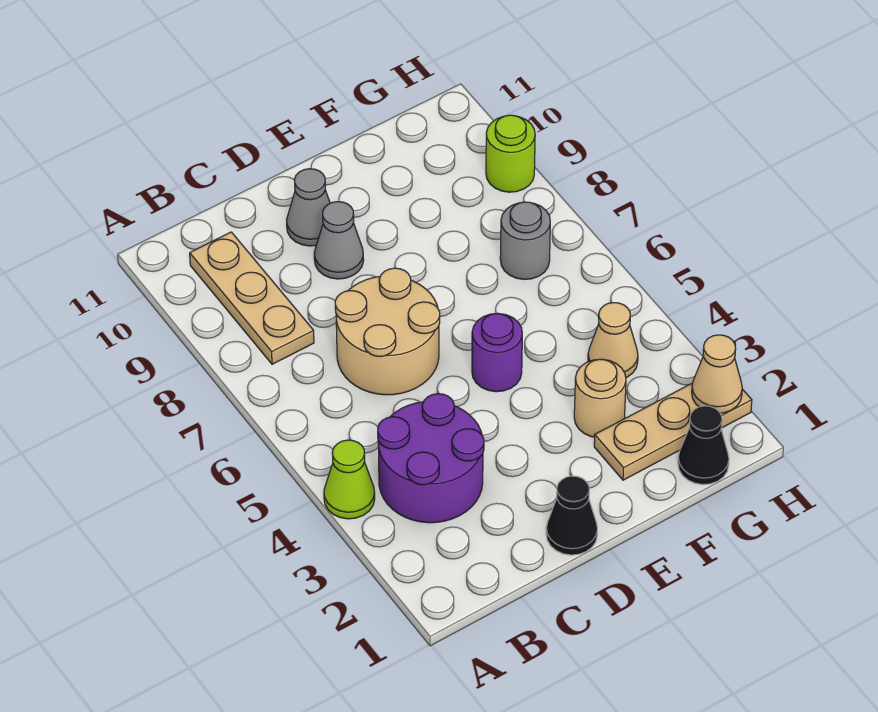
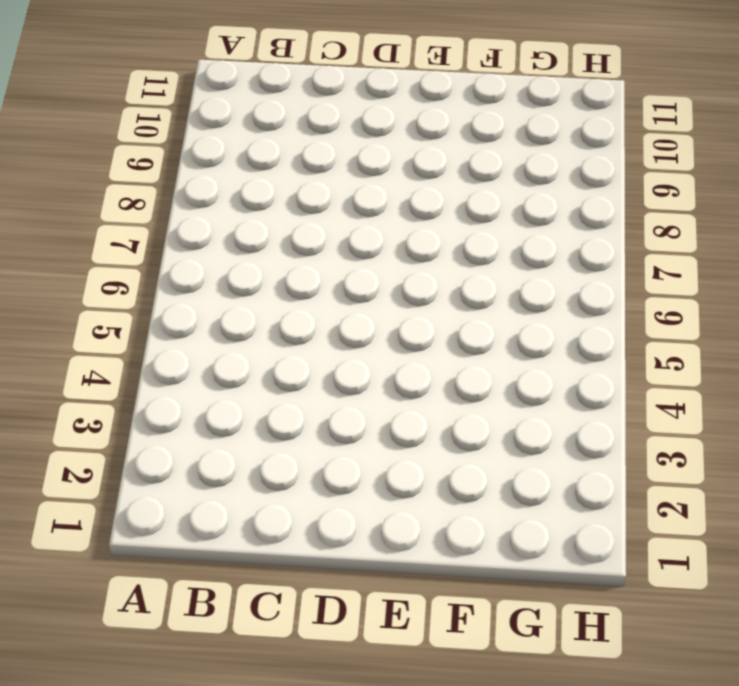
none -> lime 1x1 cone [324,440,375,519]
none -> purple 2x2 round brick [378,394,484,523]
none -> tan 1x3 plate [190,232,314,364]

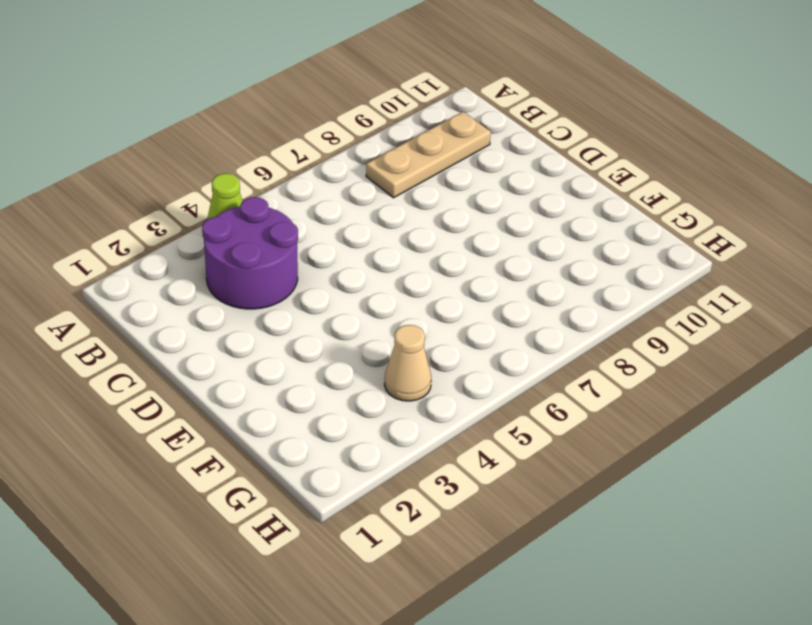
none -> tan 2x2 round brick [335,268,440,395]
none -> black 1x1 cone [546,476,597,555]
none -> grey 1x1 cone [314,202,364,279]

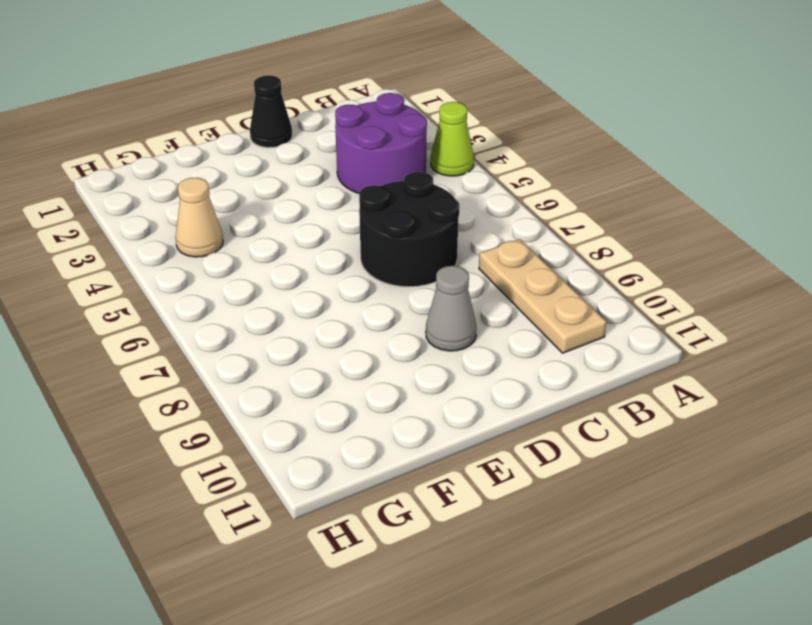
black 2x2 round brick [359,172,459,287] -> tan 2x2 round brick [335,268,440,395]
none -> grey 1x1 cone [287,169,330,246]
none -> purple 1x1 round brick [472,314,522,392]
none -> tan 1x3 plate [594,383,752,480]

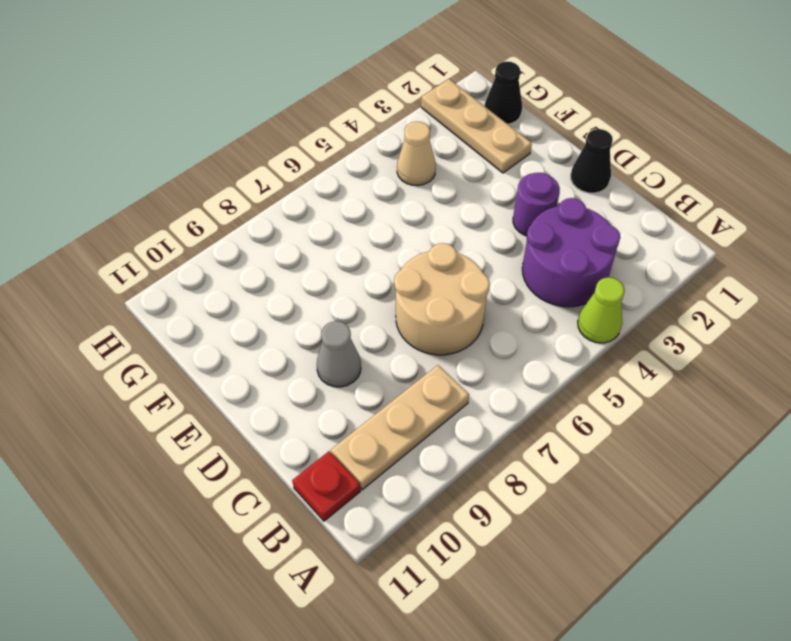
red 1x1 plate [292,451,361,521] -> none
purple 1x1 round brick [513,173,560,236] -> purple 1x1 round brick moved to [472,314,522,392]
none -> grey 1x1 cone [287,169,330,246]
none -> tan 1x1 round brick [574,359,626,437]
none -> grey 1x1 round brick [500,202,550,279]

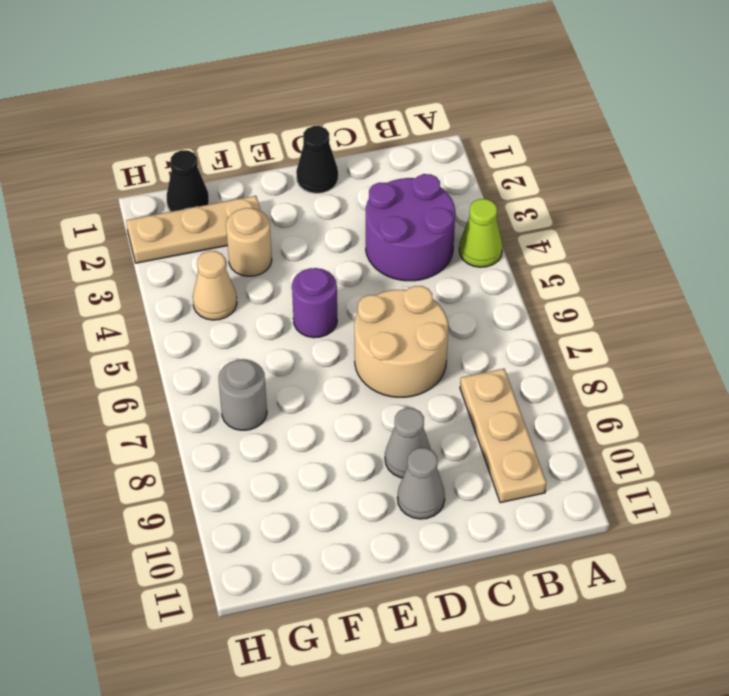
none -> lime 1x1 round brick [486,115,535,192]
none -> tan 1x1 cone [692,335,742,413]

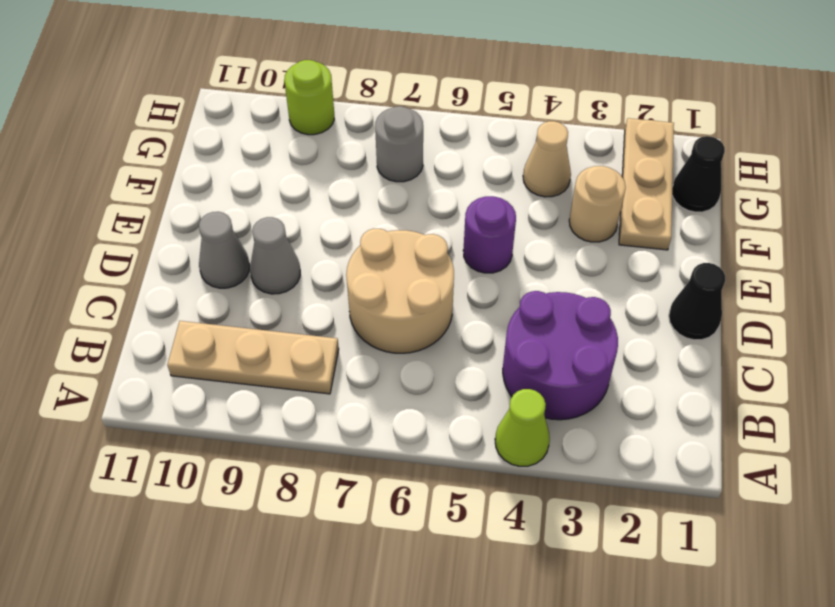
none -> tan 1x1 cone [692,335,742,413]

